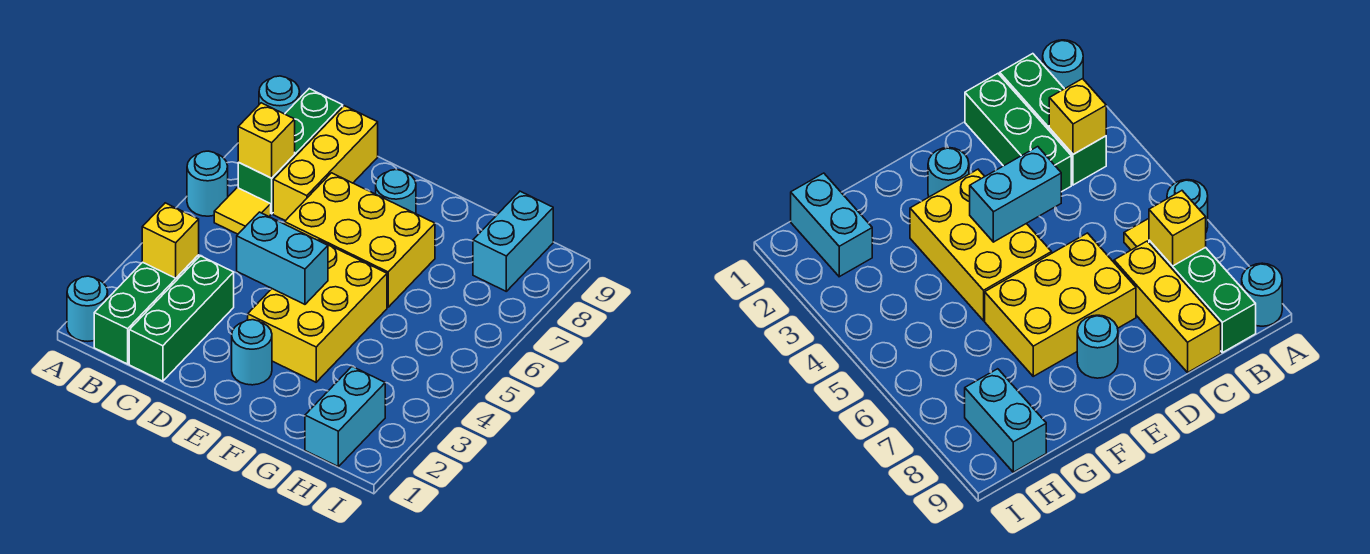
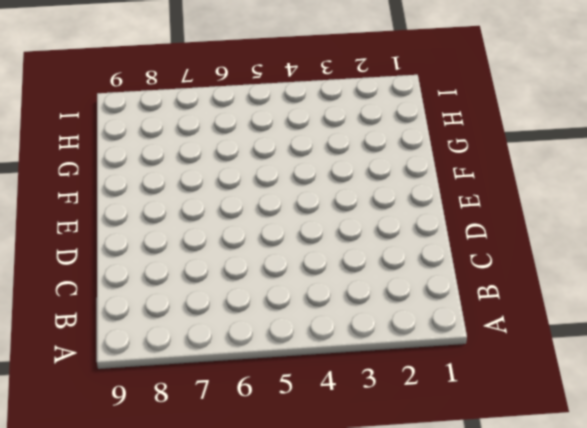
none -> cyan 1x1 round brick [67,276,108,341]
none -> cyan 1x1 round brick [187,151,228,216]
none -> cyan 1x1 round brick [259,76,300,114]

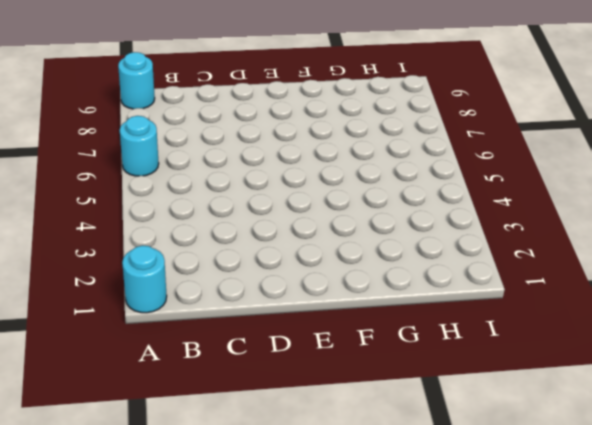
none -> green 1x3 brick [94,255,199,364]
none -> yellow 1x1 tile [214,188,271,234]
none -> green 1x3 brick [238,89,343,214]

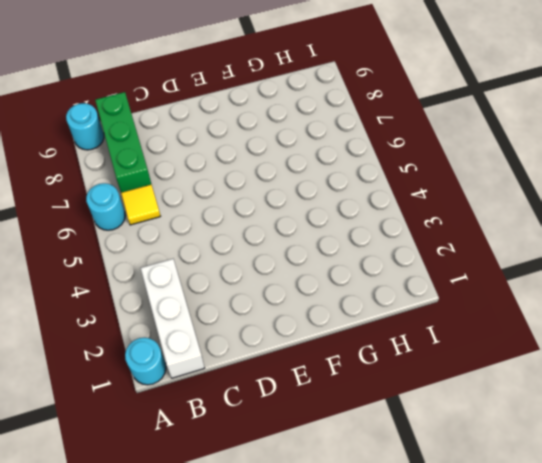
white 1x3 brick [141,259,204,378] -> green 1x3 brick [94,255,199,364]
none -> green 1x3 brick [129,256,234,381]
none -> yellow 1x3 brick [273,106,378,221]
none -> yellow 2x3 brick [285,173,435,307]

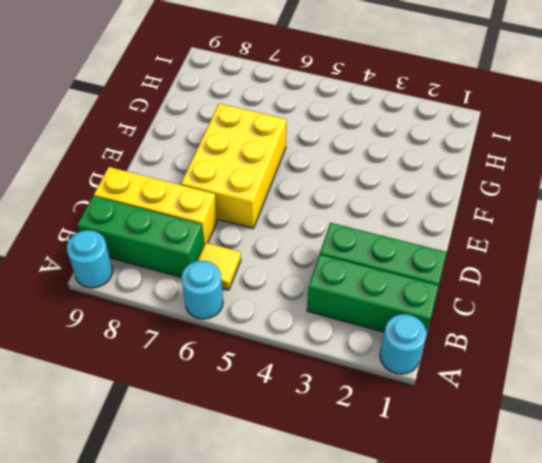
none -> cyan 1x1 round brick [232,320,272,385]
none -> yellow 2x3 brick [248,240,387,382]
none -> cyan 1x1 round brick [376,169,416,214]

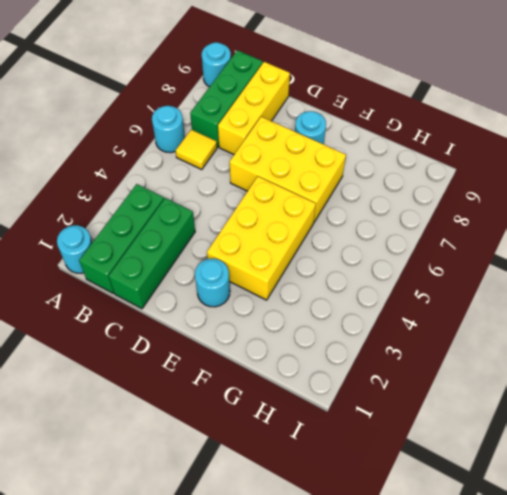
none -> cyan 1x2 brick [305,367,385,467]
none -> cyan 1x2 brick [473,191,553,291]
none -> yellow 1x1 brick [142,203,199,278]

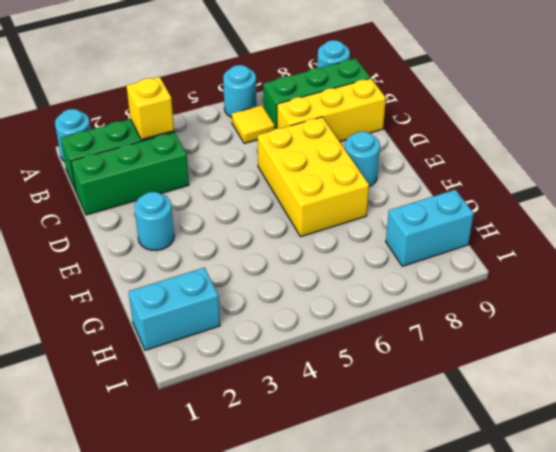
none -> yellow 2x3 brick [248,240,387,382]
none -> yellow 1x1 brick [238,103,295,178]
none -> cyan 1x2 brick [237,212,328,304]

